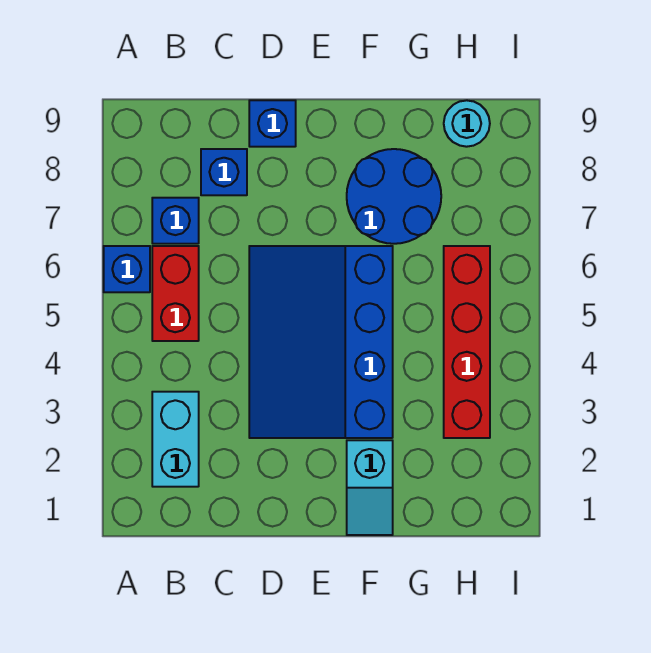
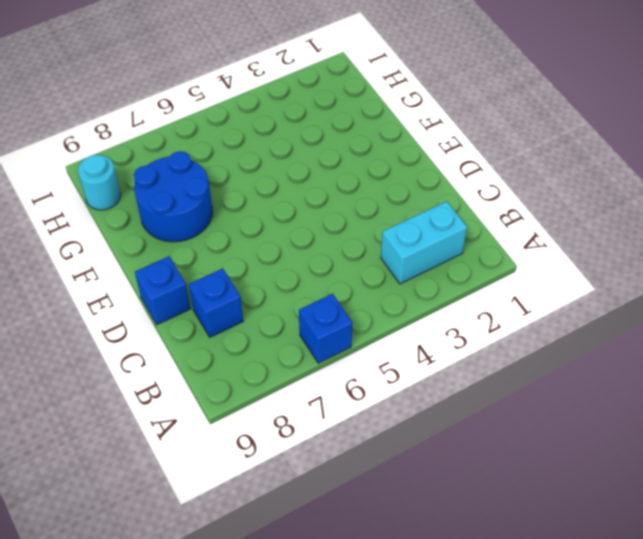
none -> red 1x2 brick [152,246,199,341]
none -> blue 1x1 brick [152,198,199,244]

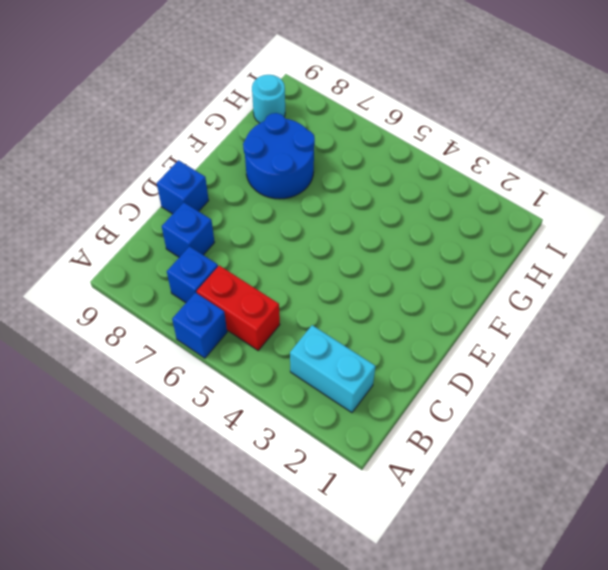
none -> blue 3x4 slope [249,246,393,438]
none -> cyan 1x2 slope [347,440,393,535]

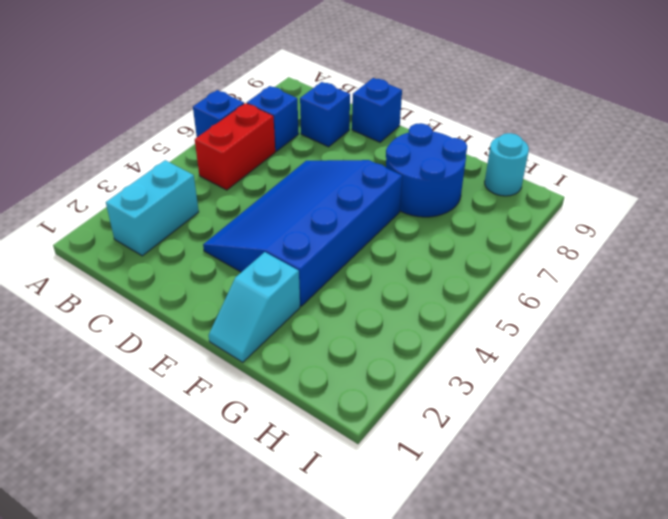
none -> red 1x4 brick [444,246,490,438]

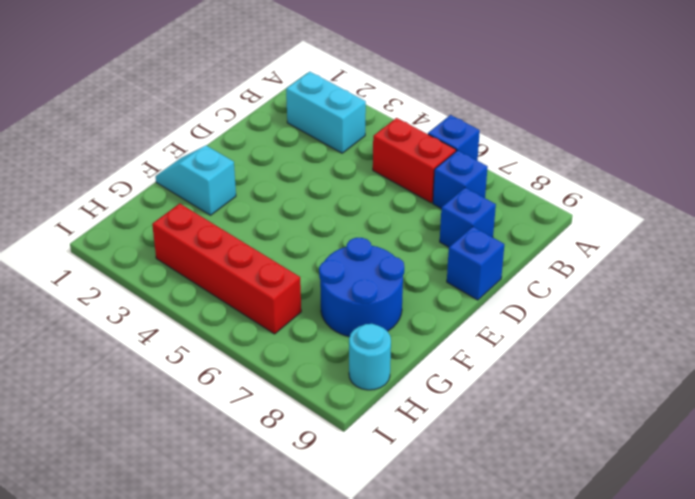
none -> blue 3x4 slope [249,246,393,438]

